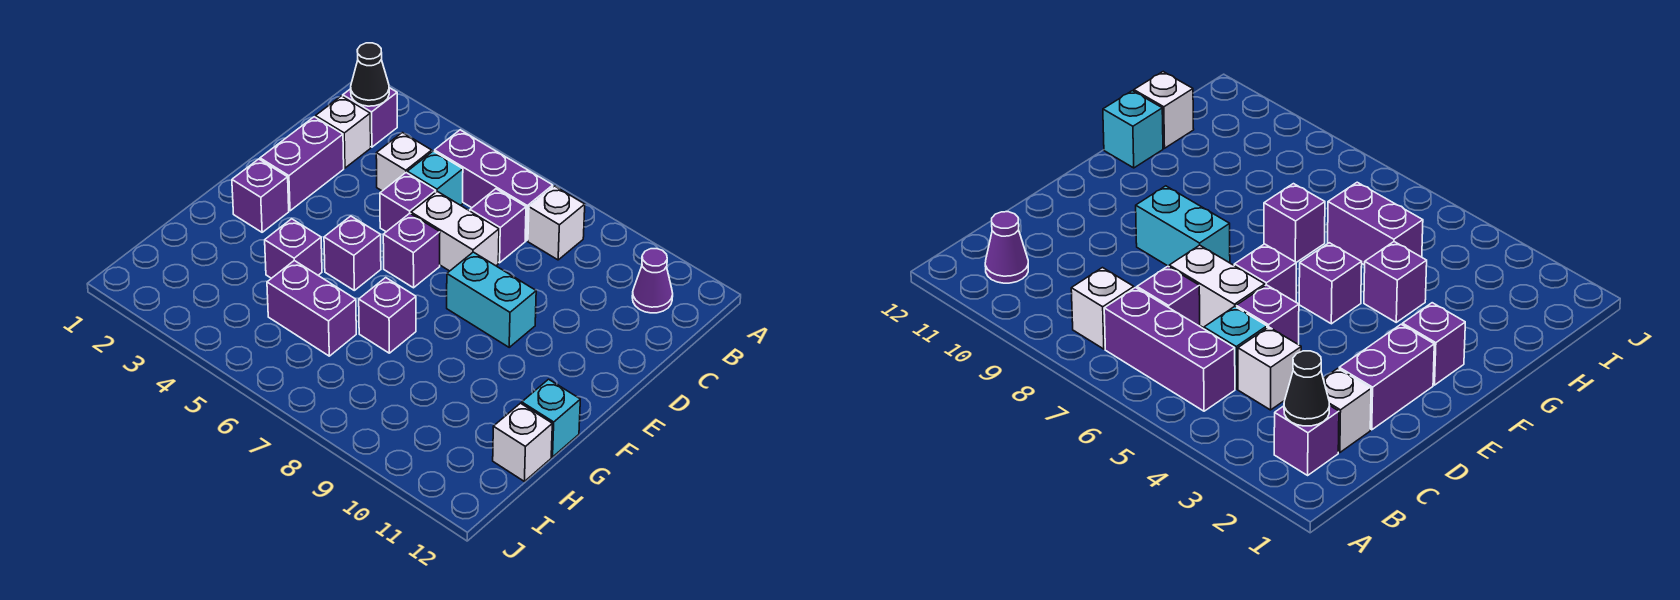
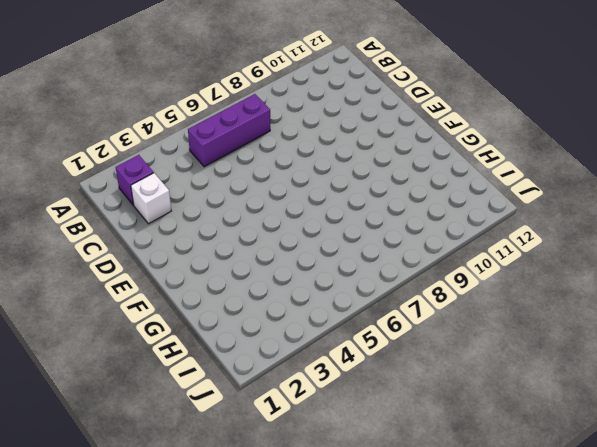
none -> white 1x1 brick [528,186,585,260]
none -> purple 1x1 cone [632,249,673,313]
none -> white 1x1 brick [376,133,432,191]

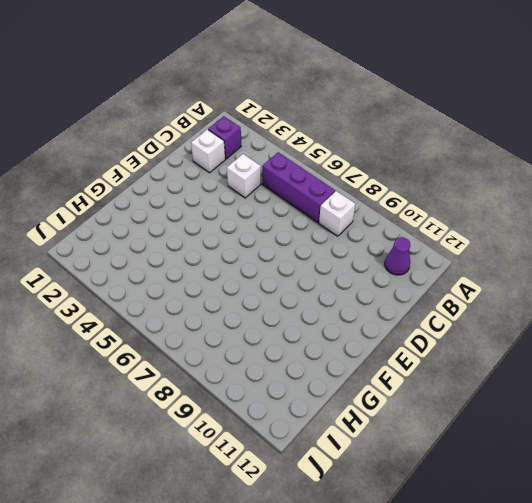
none -> cyan 1x1 brick [407,151,463,205]
none -> purple 1x1 brick [470,189,526,263]
none -> purple 1x2 brick [260,117,344,211]

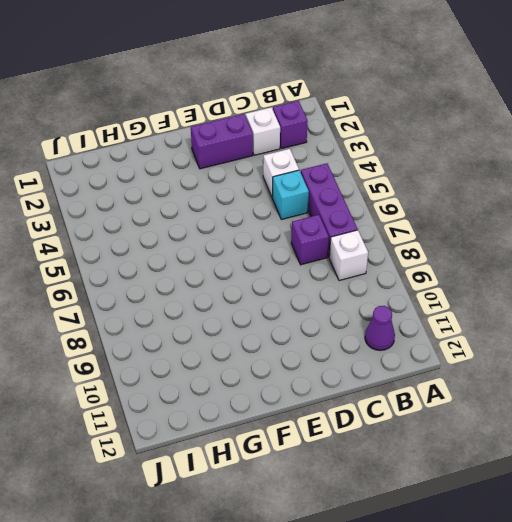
none -> purple 1x1 brick [380,173,436,232]
none -> white 1x2 brick [411,191,499,271]
none -> purple 1x1 brick [383,213,440,288]

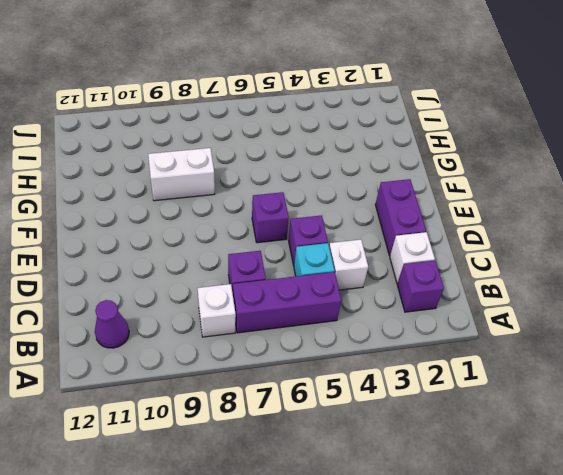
white 1x2 brick [148,148,215,201] -> white 1x2 brick moved to [411,191,499,271]
none -> cyan 1x2 brick [447,252,536,347]
none -> purple 1x1 brick [232,159,289,232]
none -> purple 1x1 brick [324,216,381,290]

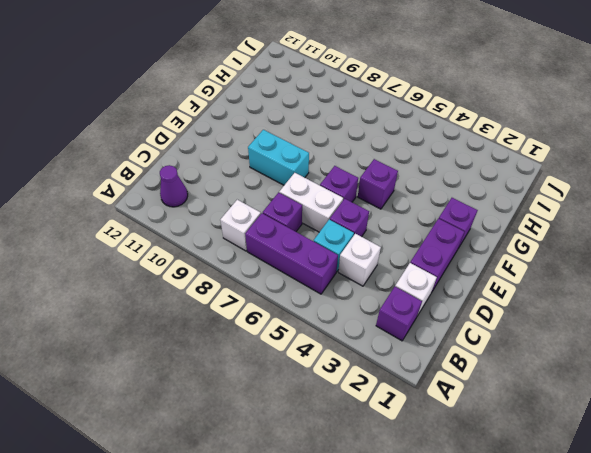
none -> purple 1x1 brick [265,219,322,278]
none -> purple 1x1 brick [359,278,416,353]
none -> cyan 1x1 brick [522,379,580,457]

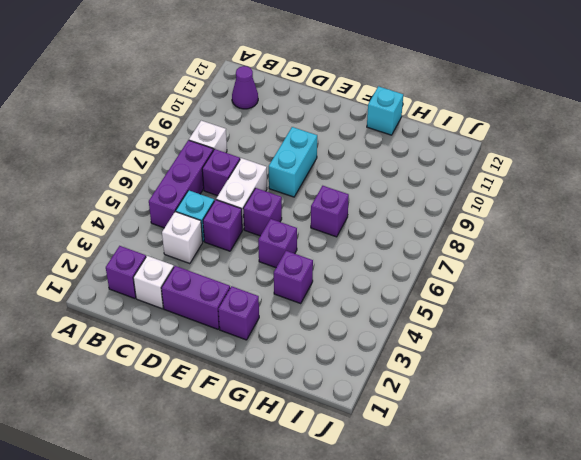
none -> purple 1x2 brick [267,261,356,356]
none -> white 1x1 brick [493,403,552,481]
none -> black 1x1 cone [351,43,389,106]

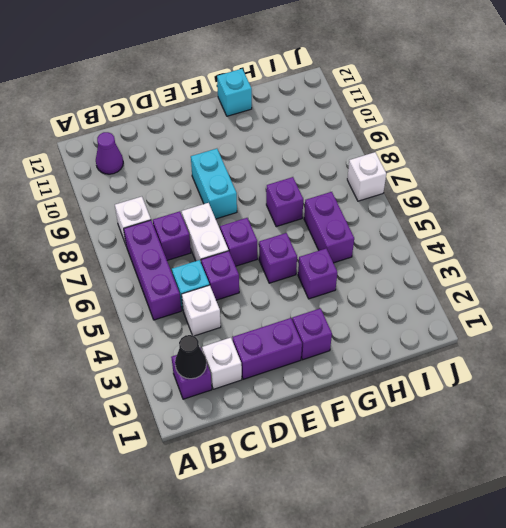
white 1x1 brick [347,152,386,201] -> white 1x1 brick moved to [493,403,552,481]

